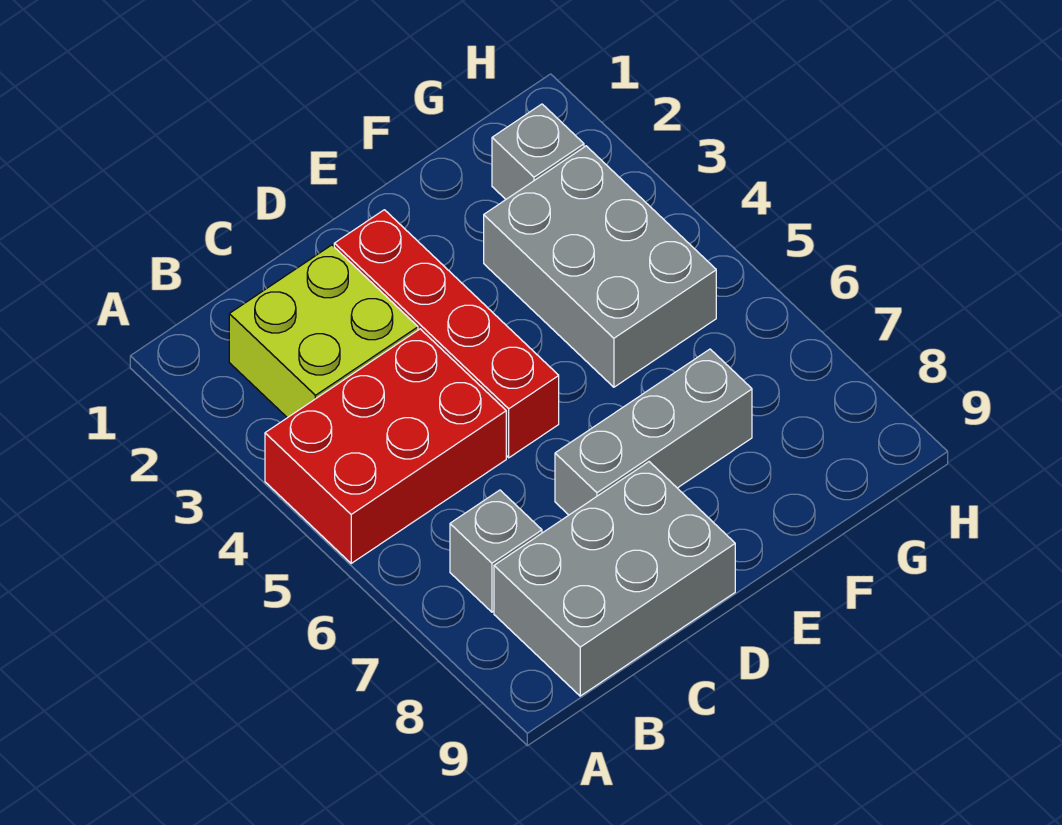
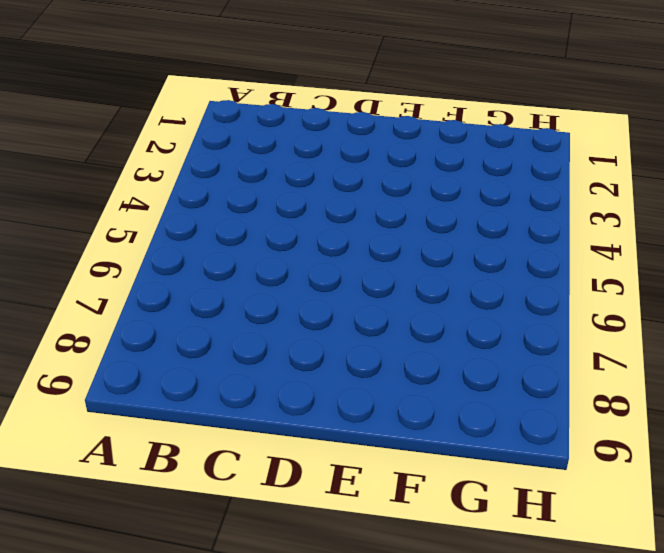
none -> red 2x3 brick [265,329,506,563]
none -> lime 2x2 brick [229,245,418,418]

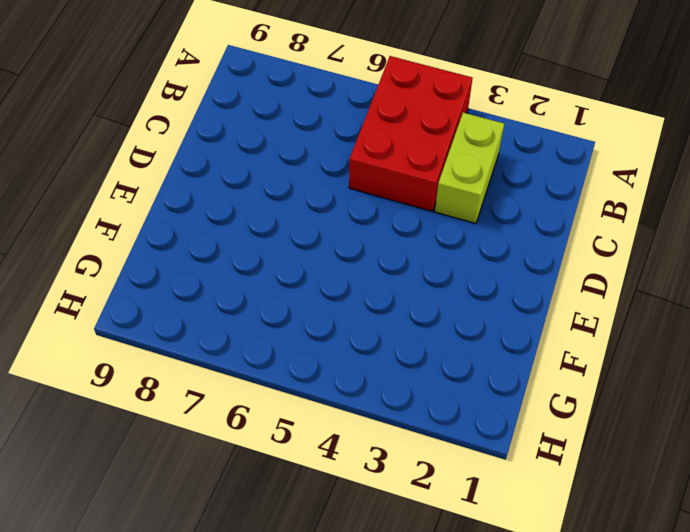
lime 1x2 brick [435,113,504,223] -> lime 2x2 brick [229,245,418,418]
none -> grey 1x1 brick [450,490,542,612]
none -> grey 2x3 brick [494,462,735,696]

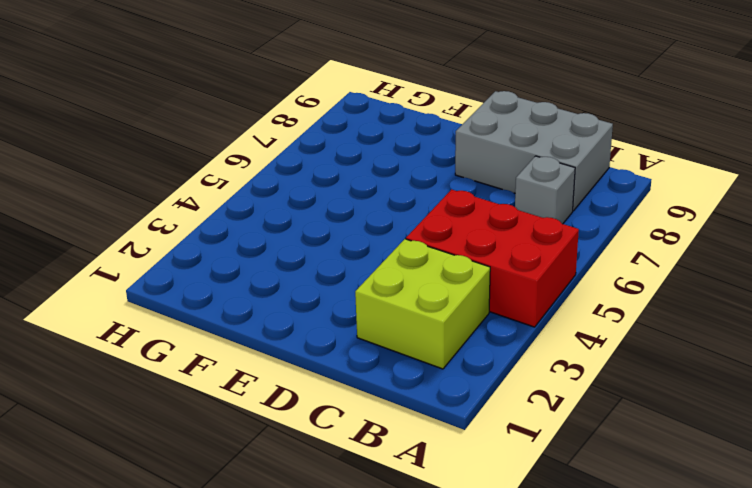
none -> red 1x4 brick [334,210,559,458]
none -> grey 1x3 brick [555,349,752,515]

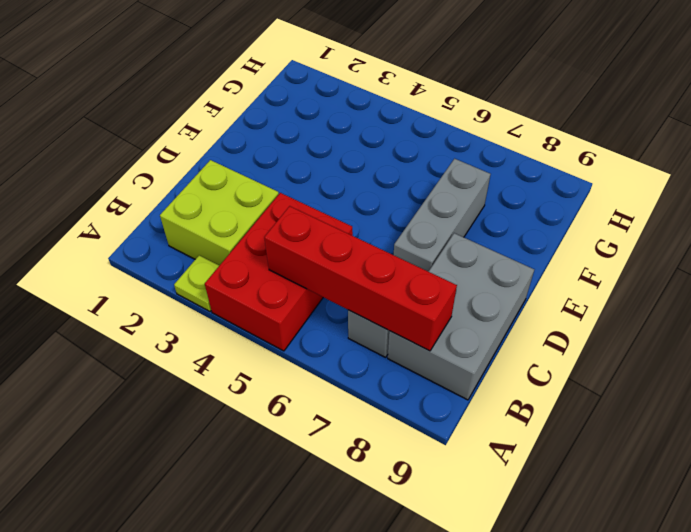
lime 1x1 plate [174,255,219,312] -> none
red 1x4 brick [264,206,457,351] -> red 1x4 brick moved to [334,210,559,458]
none -> grey 2x3 brick [484,146,716,387]
none -> grey 1x1 brick [492,104,584,199]

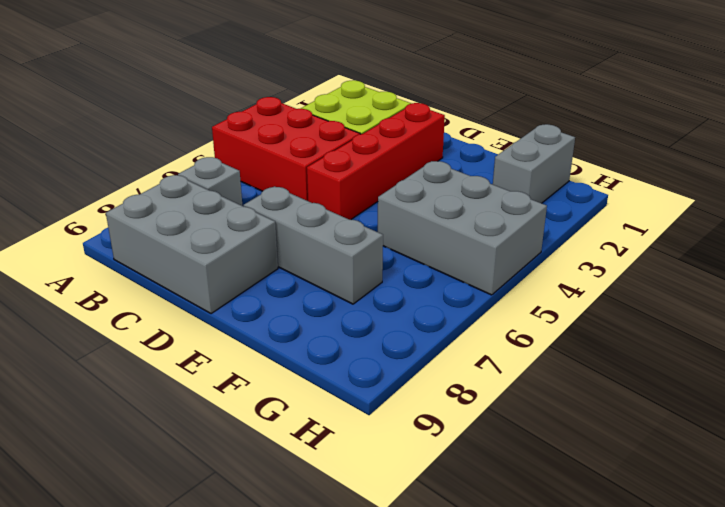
grey 2x3 brick [378,161,547,295] -> grey 2x3 brick turned to [484,146,716,387]
grey 1x2 brick [493,124,575,203] -> grey 1x1 brick [492,104,584,199]

